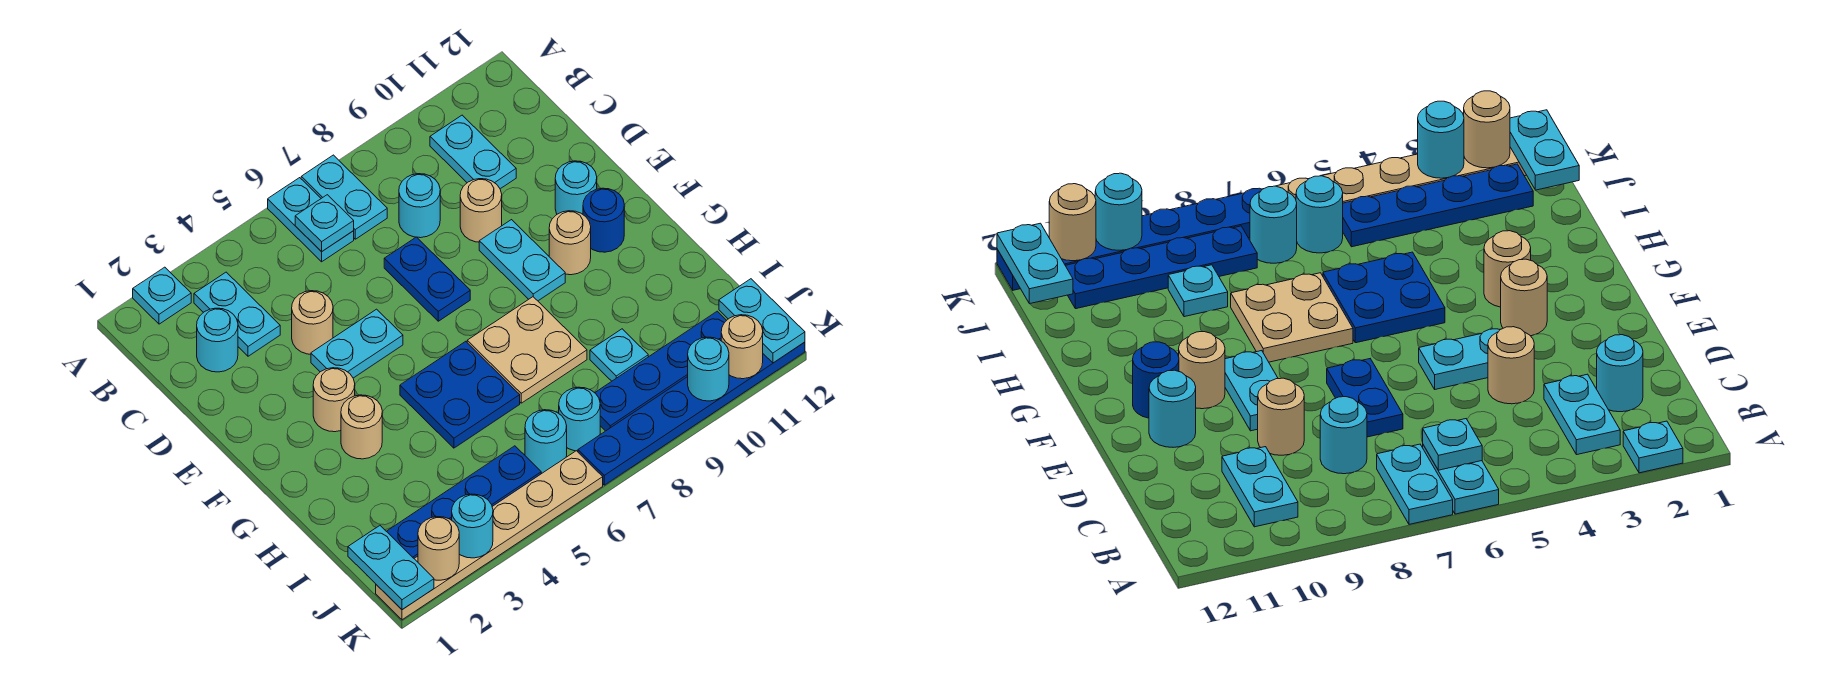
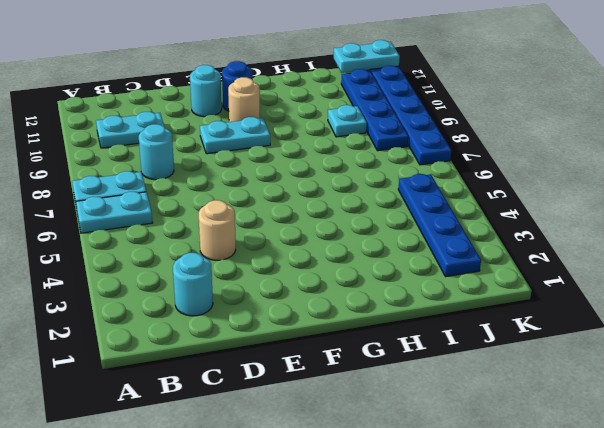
none -> cyan 1x1 plate [133,267,191,324]
none -> cyan 1x2 plate [194,272,280,356]
none -> blue 1x2 plate [384,237,470,321]
none -> tan 1x1 round brick [460,179,502,242]

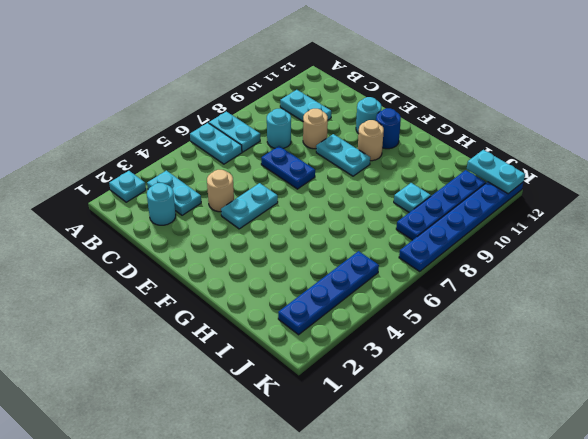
none -> tan 1x1 round brick [313,368,355,432]
none -> tan 1x1 round brick [341,395,382,459]
none -> blue 2x2 plate [400,341,520,448]
none -> tan 2x2 plate [467,297,587,403]

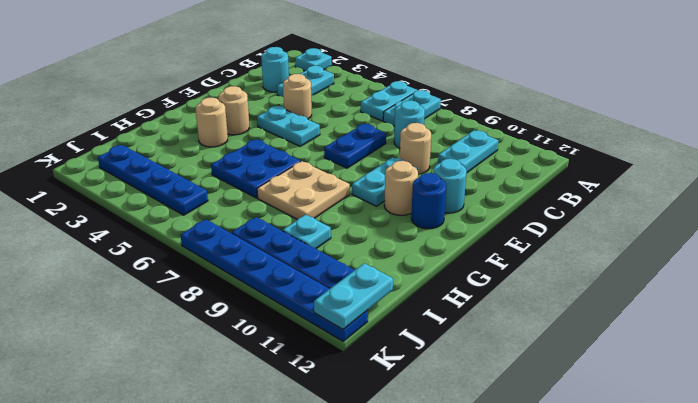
none -> cyan 1x1 round brick [525,410,567,473]
none -> cyan 1x1 round brick [559,387,600,451]
none -> tan 1x6 plate [376,451,603,620]
none -> cyan 1x1 plate [295,195,354,252]

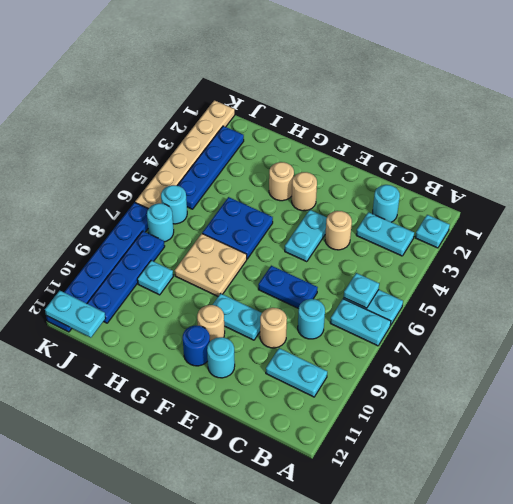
none -> cyan 1x2 plate [348,526,434,610]
none -> tan 1x1 round brick [418,517,459,580]
none -> cyan 1x1 round brick [452,494,493,558]
none -> cyan 1x1 round brick [688,337,729,401]

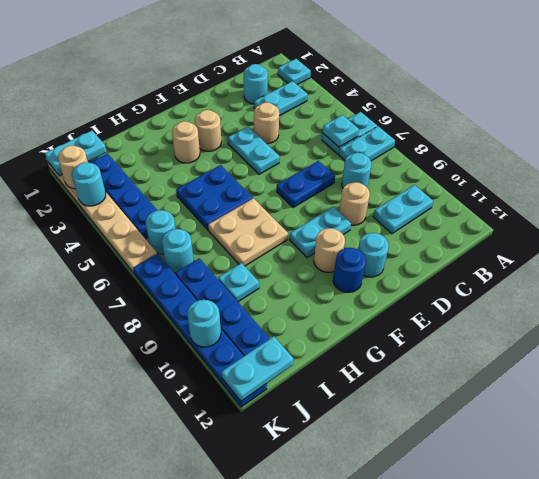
none -> tan 1x1 round brick [721,315,763,379]

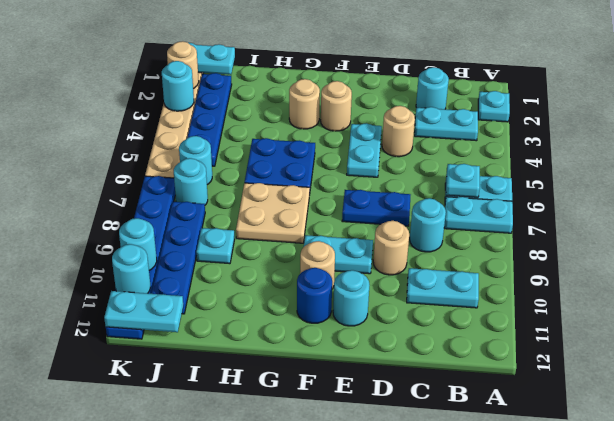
cyan 1x1 round brick [112,244,150,293] -> tan 1x1 round brick [721,315,763,379]

